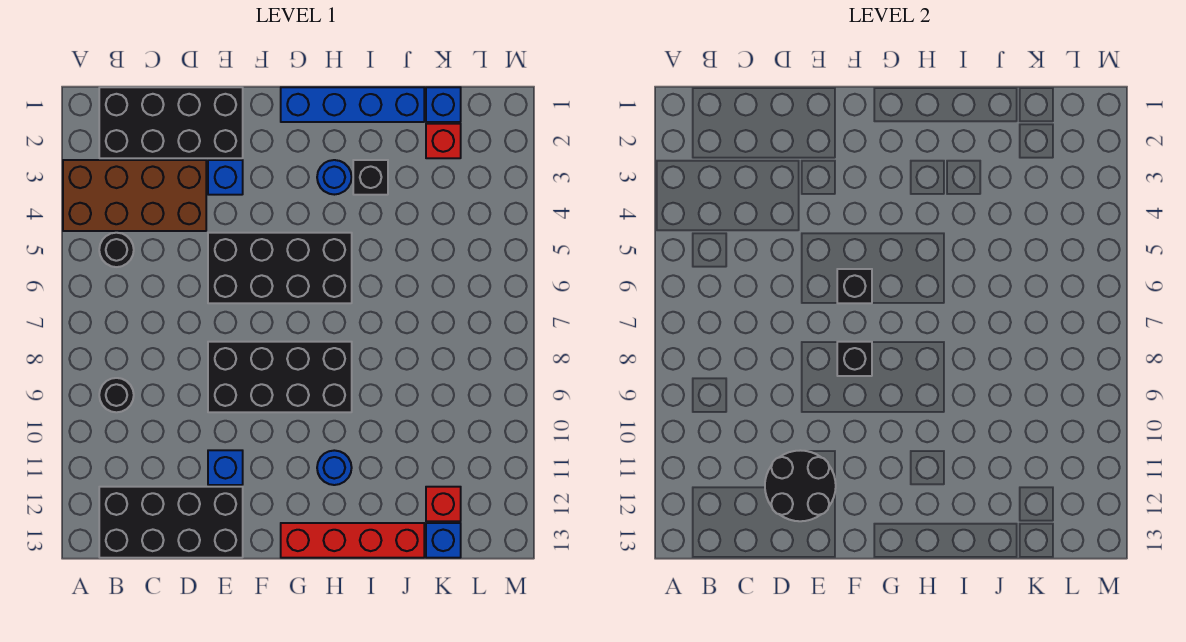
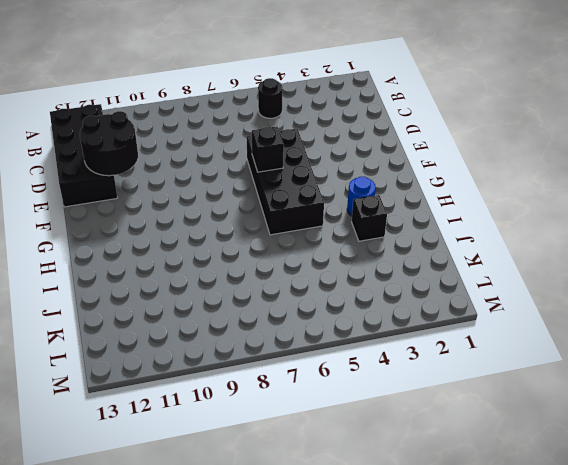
none -> brown 2x4 brick [63,160,206,231]
none -> black 2x4 brick [99,87,243,158]
none -> black 1x1 round brick [99,378,134,412]

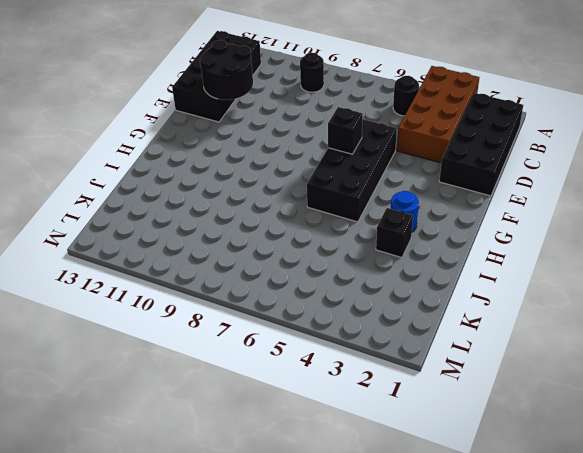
none -> blue 1x1 brick [208,160,243,195]
none -> black 2x4 brick [208,342,352,412]
none -> blue 1x1 brick [208,450,243,485]

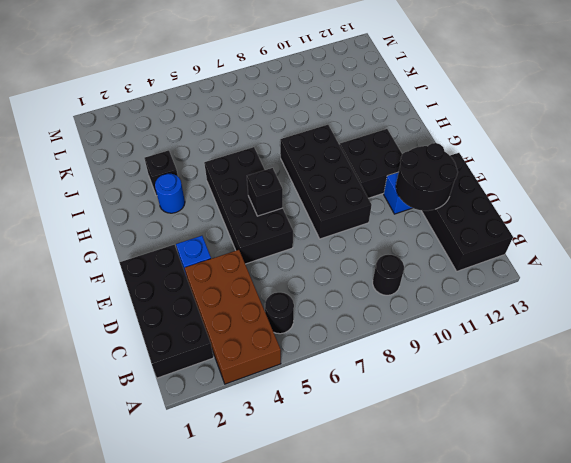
black 2x2 brick [340,129,402,198] -> none
none -> blue 1x4 brick [281,87,424,122]
none -> red 1x4 brick [281,523,424,558]
none -> blue 1x1 round brick [317,450,352,485]

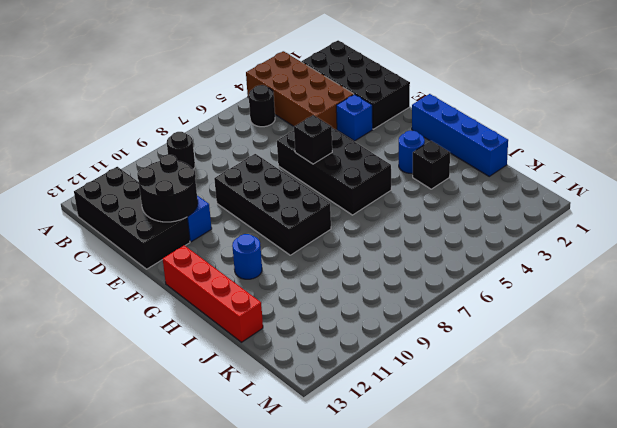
none -> blue 1x1 brick [426,87,461,122]
none -> red 1x1 brick [426,124,461,158]
none -> red 1x1 brick [426,487,461,521]

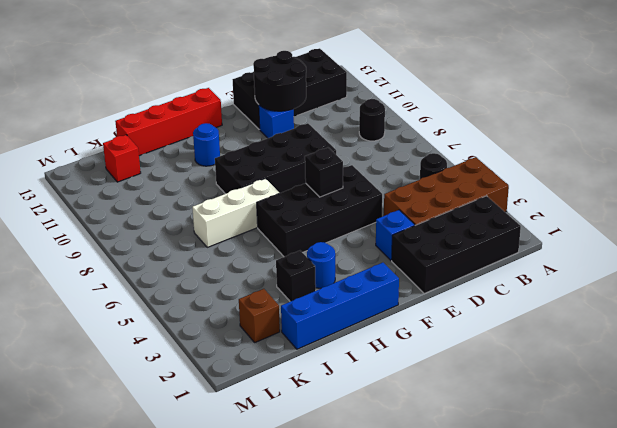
white 1x3 brick [192,179,279,247] -> none
brown 1x1 brick [239,289,280,342] -> red 1x1 brick [426,124,461,158]
none -> blue 1x1 brick [426,87,461,122]
none -> blue 1x1 brick [426,523,461,558]
none -> black 1x1 brick [837,342,872,376]

